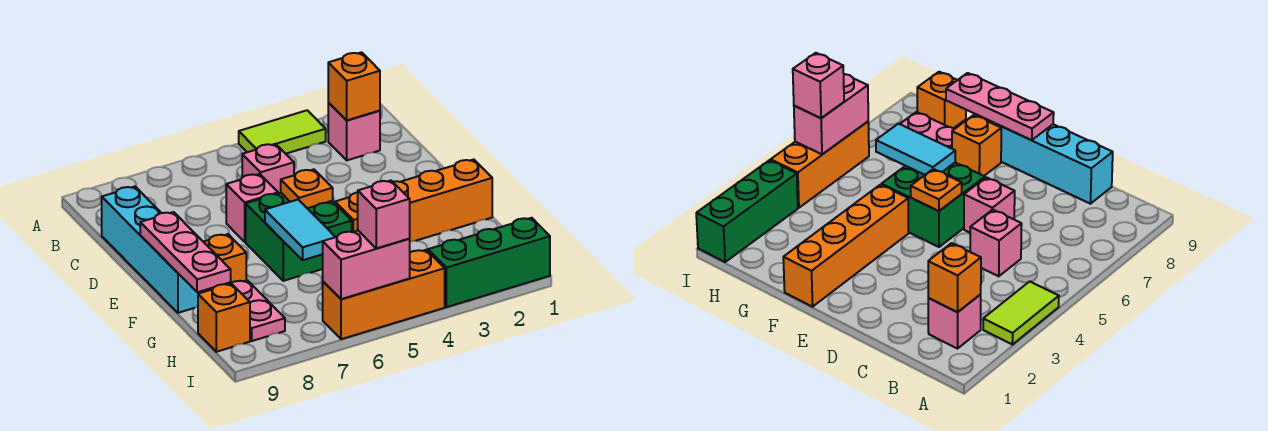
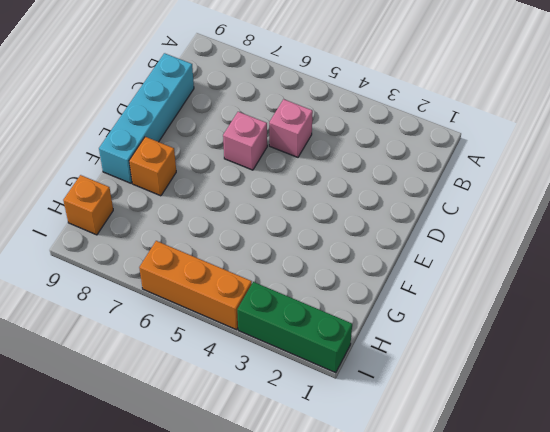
none -> lime 1x2 tile [239,110,326,154]
none -> pink 1x1 brick [328,103,380,160]
none -> green 2x2 brick [246,193,352,281]

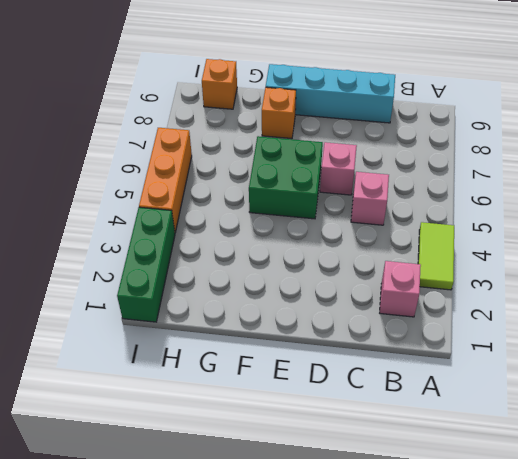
none -> orange 1x4 brick [335,160,492,241]
none -> pink 1x2 plate [230,280,285,341]
none -> orange 1x1 brick [328,52,380,120]

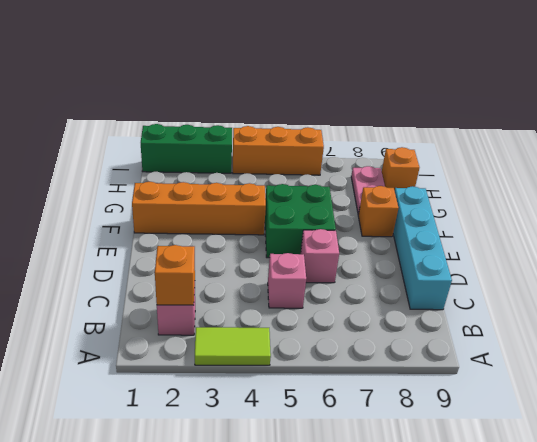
none -> orange 1x1 plate [281,169,333,208]
none -> pink 1x3 plate [140,212,231,292]
none -> cyan 1x2 tile [265,200,335,260]

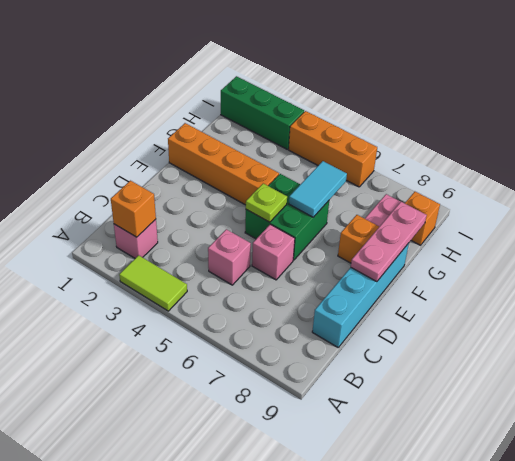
lime 1x1 plate [246,184,287,222] -> orange 1x1 plate [281,169,333,208]
none -> pink 1x2 brick [323,231,410,299]
none -> pink 1x1 brick [358,181,410,248]

